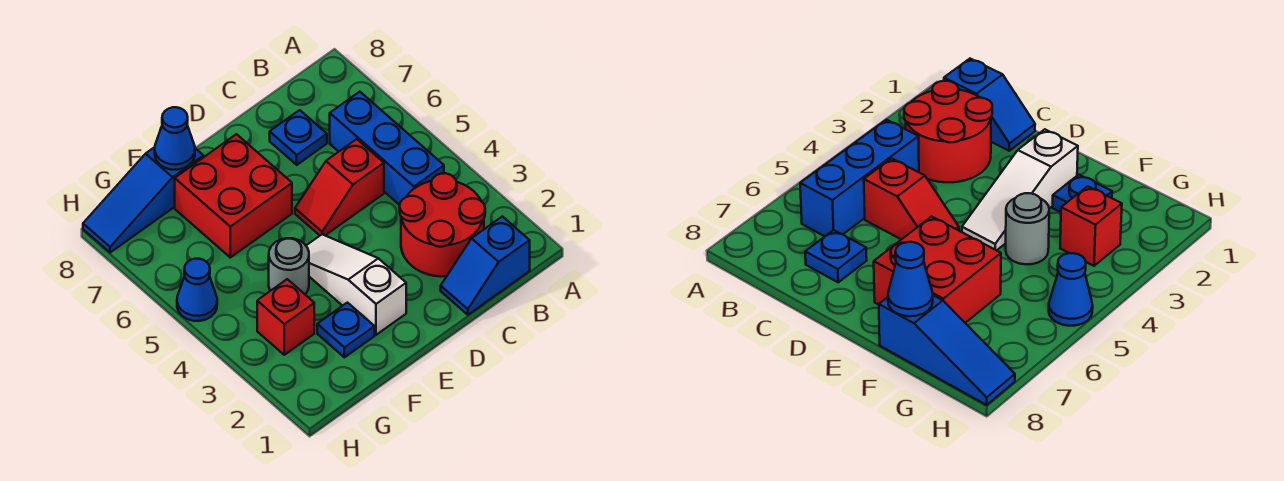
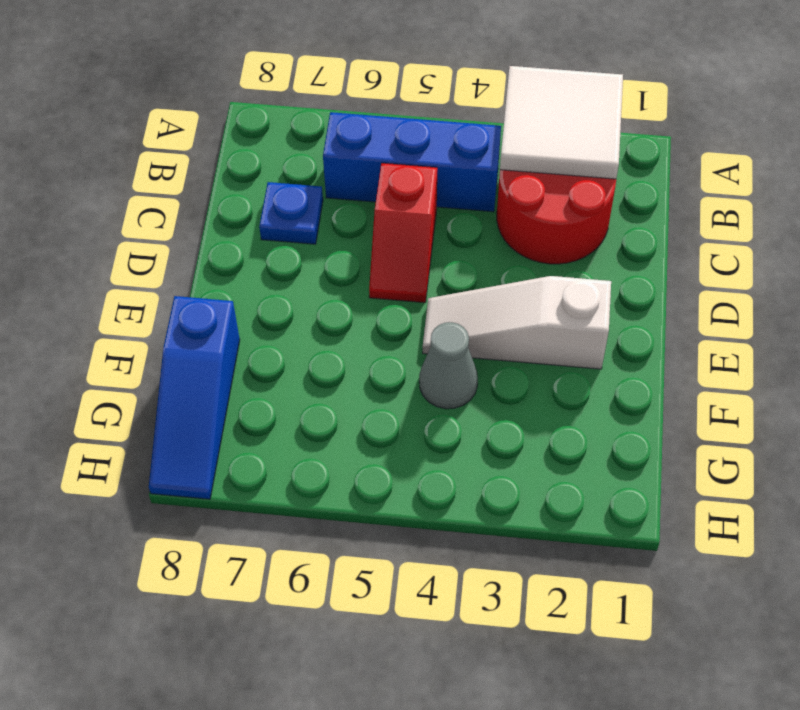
white 2x2 tile [500,66,623,179] -> none
grey 1x1 cone [419,322,478,409] -> grey 1x1 round brick [269,238,309,294]
none -> blue 1x2 slope [441,217,530,315]
none -> red 2x2 brick [175,134,292,257]
none -> blue 1x1 plate [317,303,375,357]

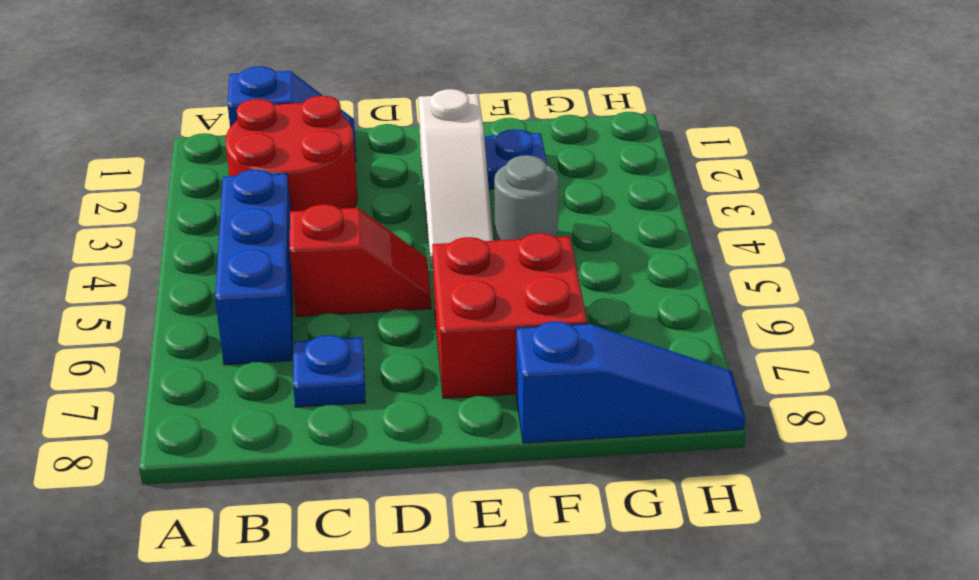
none -> red 1x1 brick [257,279,314,355]
none -> blue 1x1 cone [177,259,217,321]
none -> blue 1x1 cone [155,107,195,170]

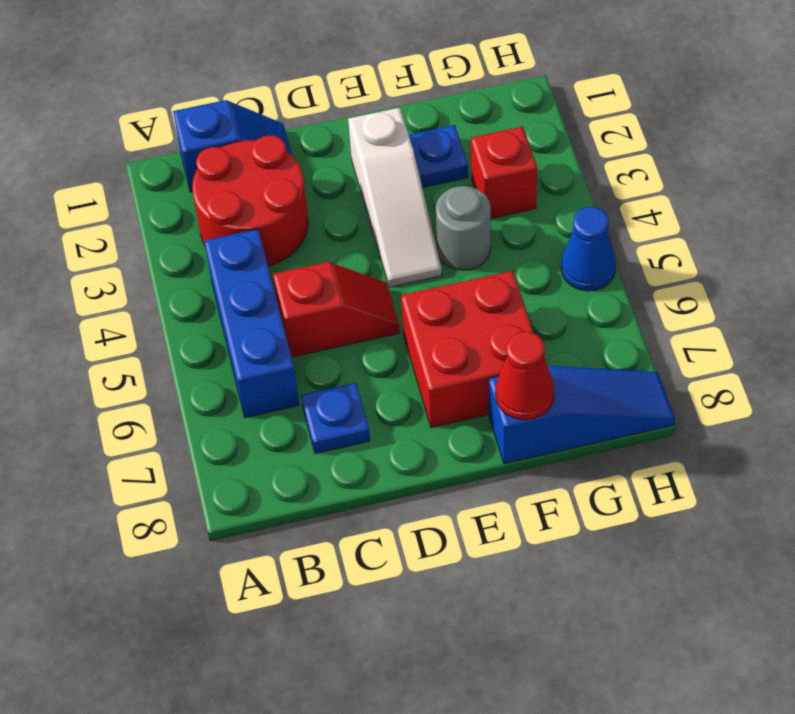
red 1x1 cone [495,332,554,420] -> blue 1x1 cone [155,107,195,170]

